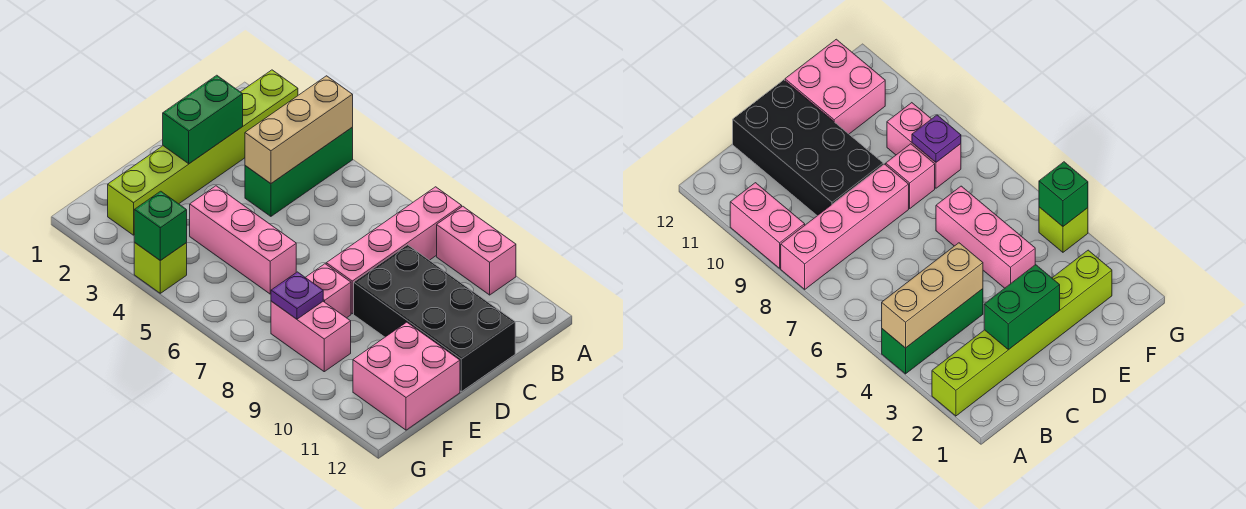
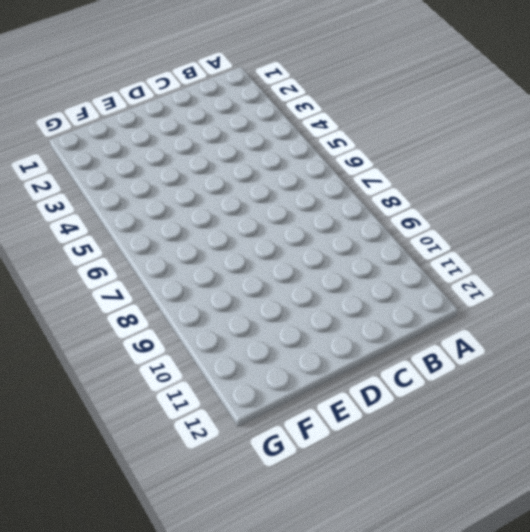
none -> lime 1x6 brick [108,70,298,235]
none -> green 1x3 brick [245,128,353,216]
none -> pink 1x4 brick [326,187,462,314]

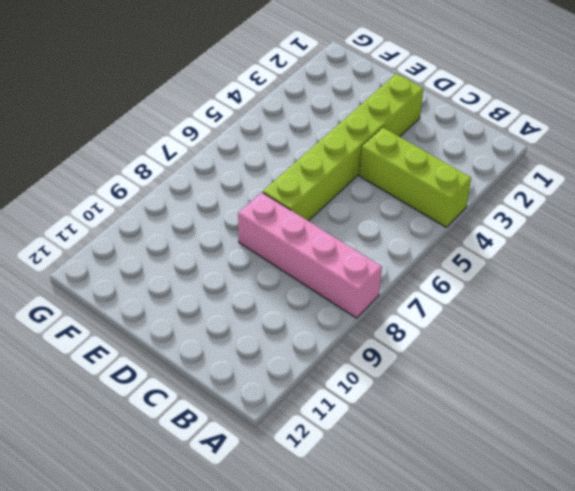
lime 1x3 brick [359,127,471,227] -> green 1x3 brick [245,128,353,216]
lime 1x6 brick [263,74,423,221] -> lime 1x6 brick turned to [108,70,298,235]
none -> pink 1x2 brick [437,206,516,295]
none -> black 2x4 brick [354,245,515,392]
none -> pink 1x3 brick [190,186,296,294]

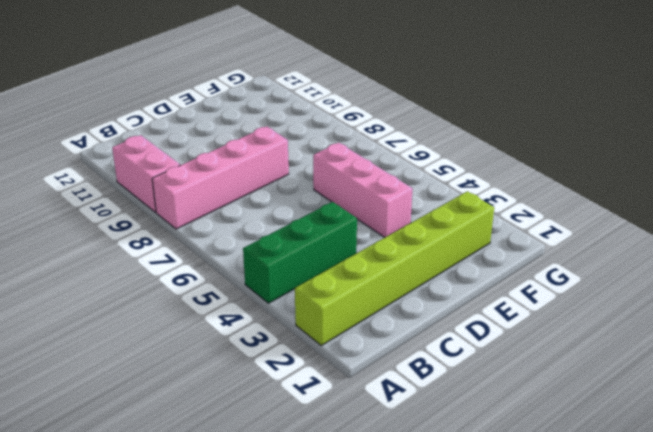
none -> black 2x4 brick [354,245,515,392]
none -> pink 1x1 brick [305,264,351,318]
none -> pink 2x2 brick [353,322,460,430]

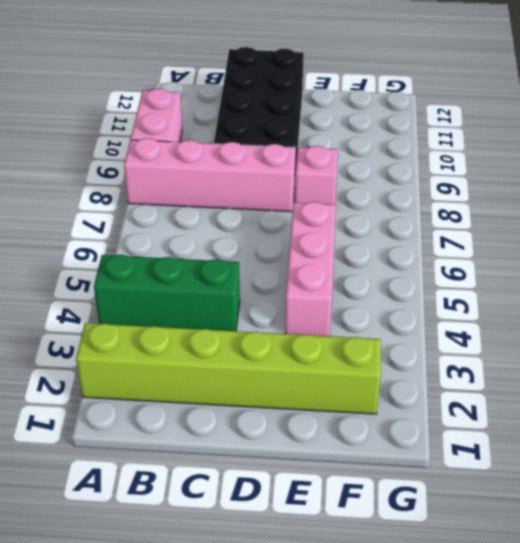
none -> pink 2x2 brick [353,322,460,430]
none -> pink 1x2 brick [271,301,351,372]
none -> lime 1x1 brick [134,242,187,293]

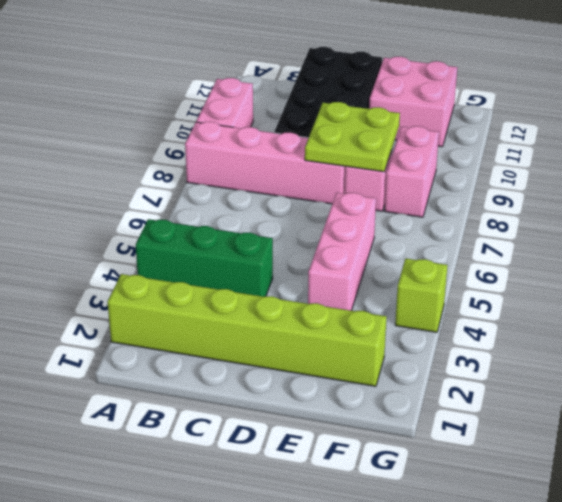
lime 2x2 plate [305,102,400,172] -> none
none -> tan 1x3 brick [245,76,353,184]
none -> green 1x2 brick [163,75,243,164]
none -> purple 1x1 plate [271,272,323,319]

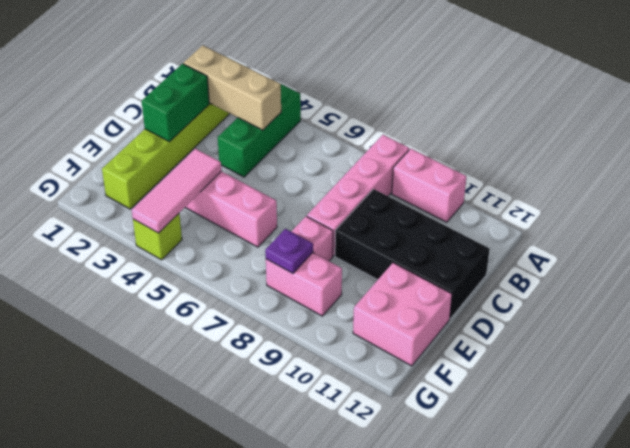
tan 1x3 brick [183,45,281,130] -> tan 1x3 brick turned to [245,76,353,184]
pink 1x3 tile [132,149,222,233] -> green 1x1 brick [134,191,187,261]

